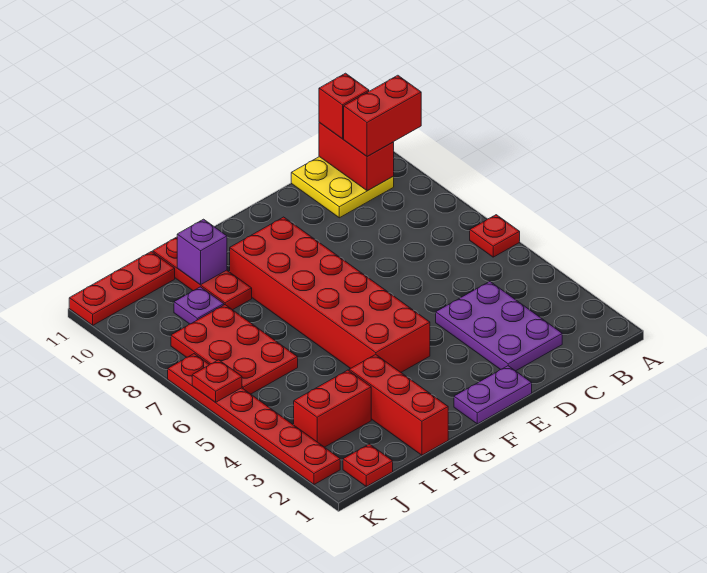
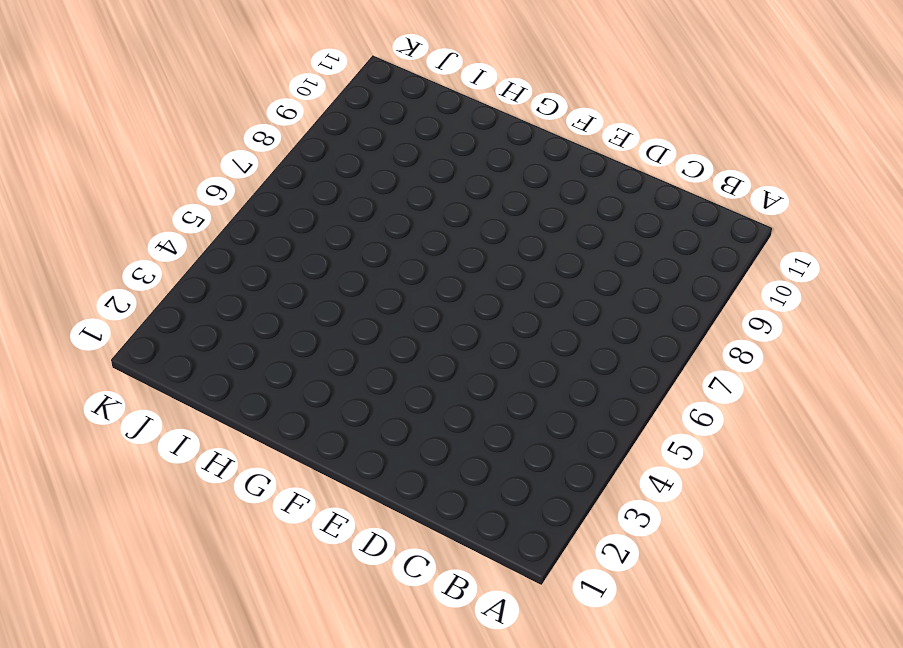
none -> red 1x1 plate [470,215,520,257]
none -> yellow 2x2 plate [291,157,394,218]
none -> purple 2x3 plate [436,281,562,371]

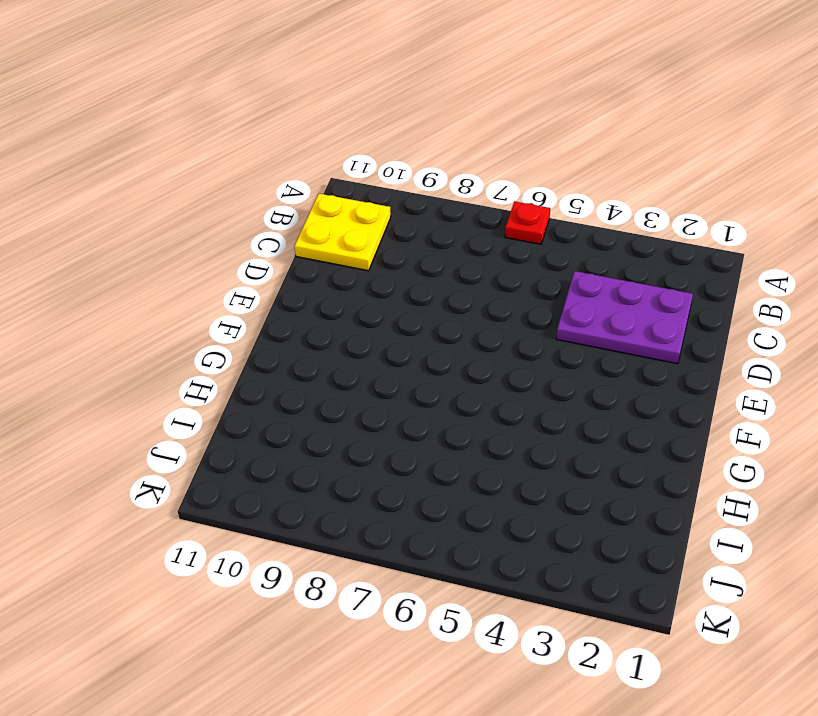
none -> purple 1x2 plate [454,366,532,424]
none -> red 2x6 brick [230,217,430,372]
none -> red 1x3 brick [349,354,448,455]

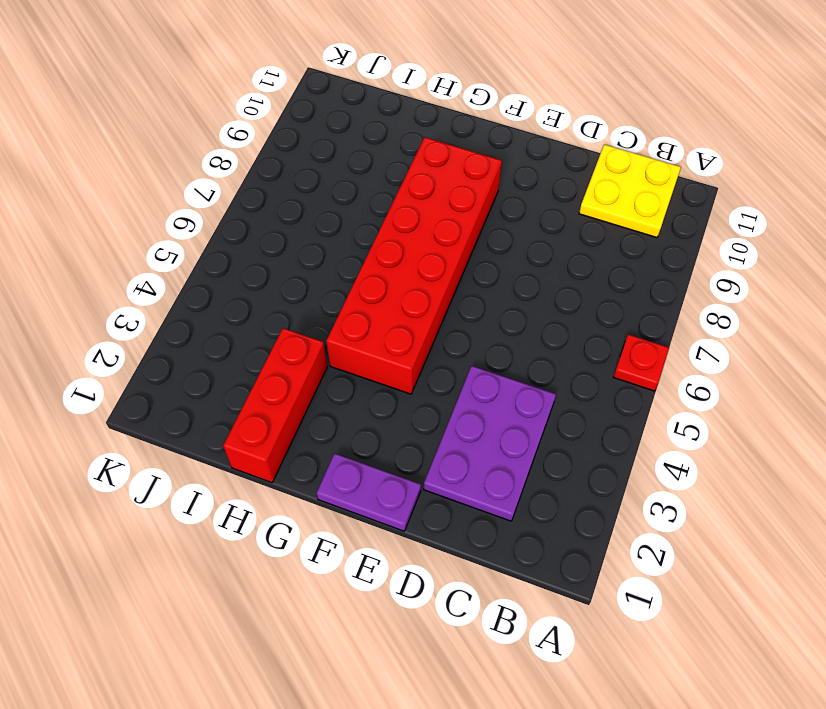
none -> red 1x3 plate [153,237,252,310]
none -> red 1x2 brick [294,370,371,447]
none -> red 2x3 plate [171,305,298,394]

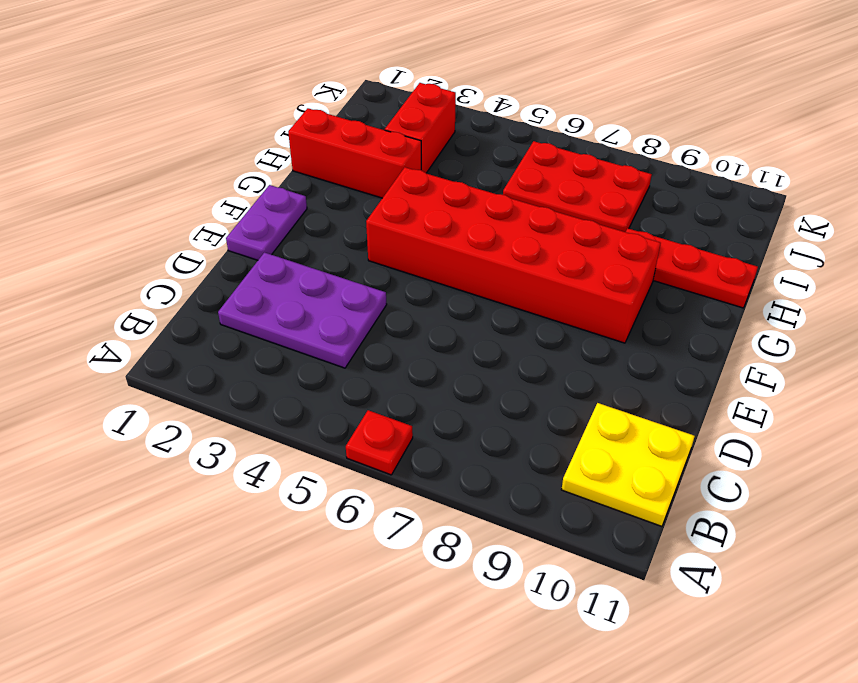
none -> purple 1x1 plate [174,287,224,324]
none -> red 1x3 plate [69,252,175,325]
none -> red 1x1 plate [343,444,393,486]

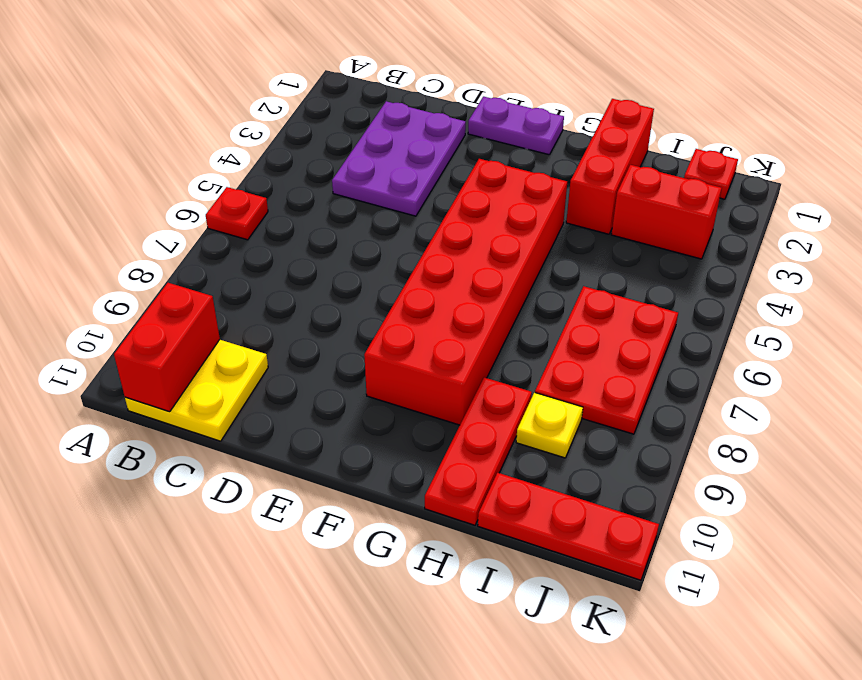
yellow 1x1 plate [516,393,583,458] -> purple 1x1 plate [174,287,224,324]
none -> red 1x6 plate [168,354,340,484]
none -> purple 1x1 brick [177,219,227,285]
none -> red 1x1 plate [192,360,242,402]

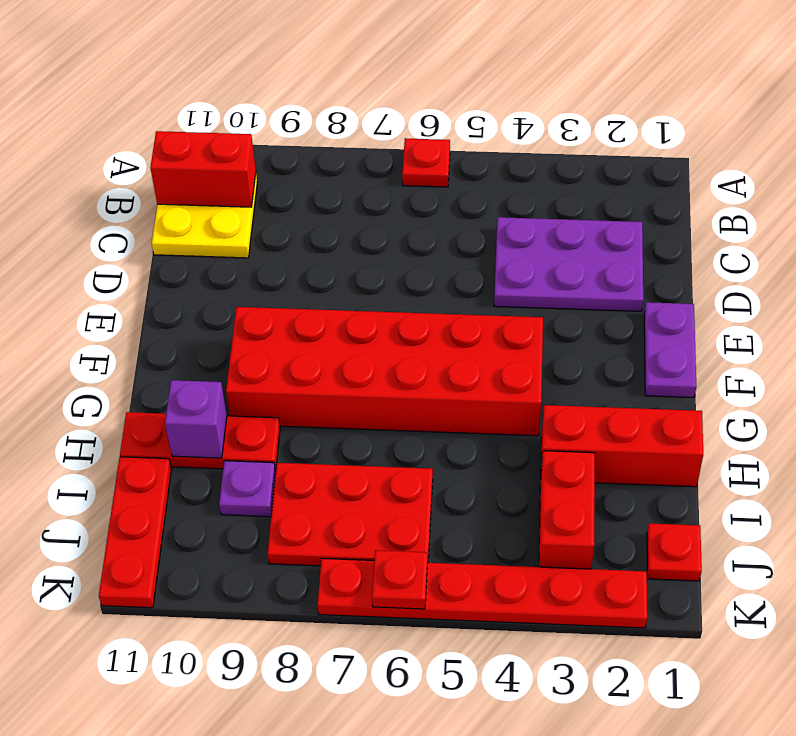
none -> red 1x2 brick [344,75,421,157]
none -> red 1x1 brick [319,73,369,139]

